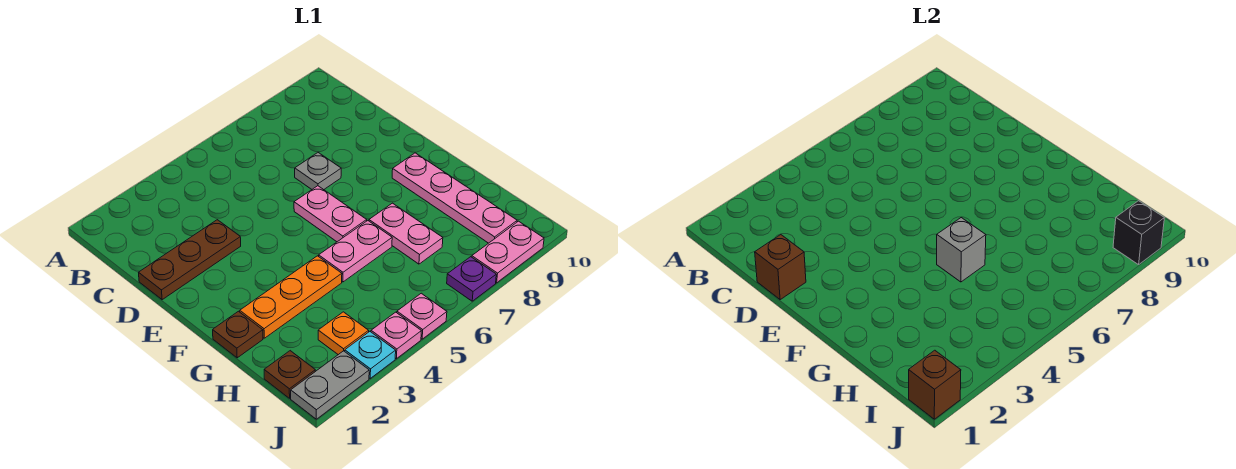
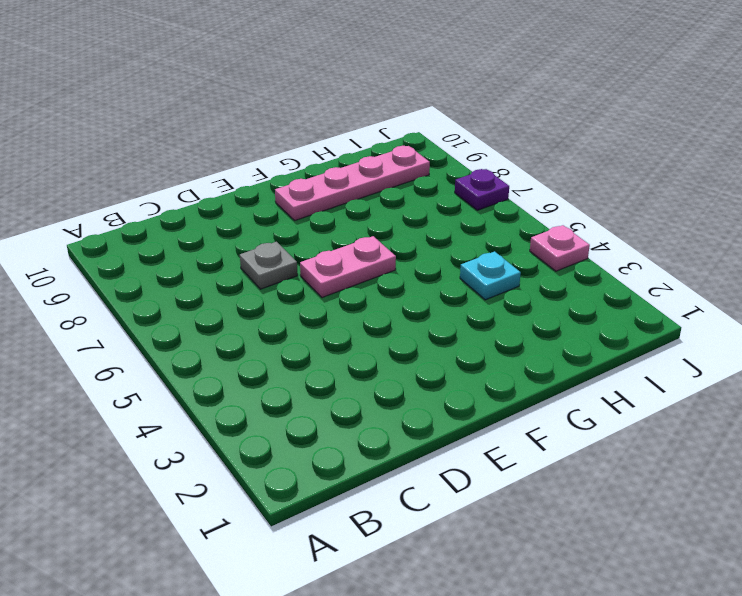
cyan 1x1 plate [460,251,521,300] -> cyan 1x1 plate moved to [345,332,396,378]
none -> brown 1x3 plate [139,220,241,299]
none -> brown 1x1 plate [213,311,263,358]
none -> orange 1x3 plate [240,256,342,338]

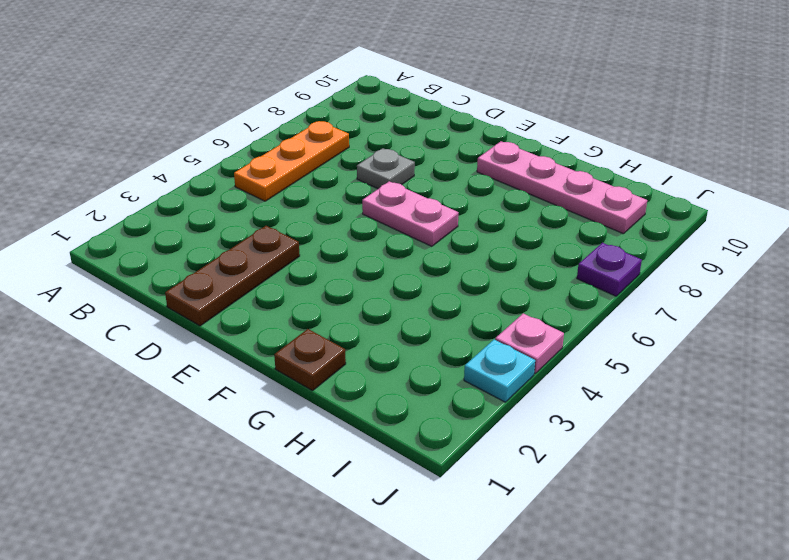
orange 1x3 plate [234,121,349,201] -> orange 1x3 plate moved to [240,256,342,338]
none -> pink 1x2 plate [319,221,392,282]
none -> pink 1x2 plate [369,203,443,264]
none -> brown 1x1 plate [264,351,315,398]

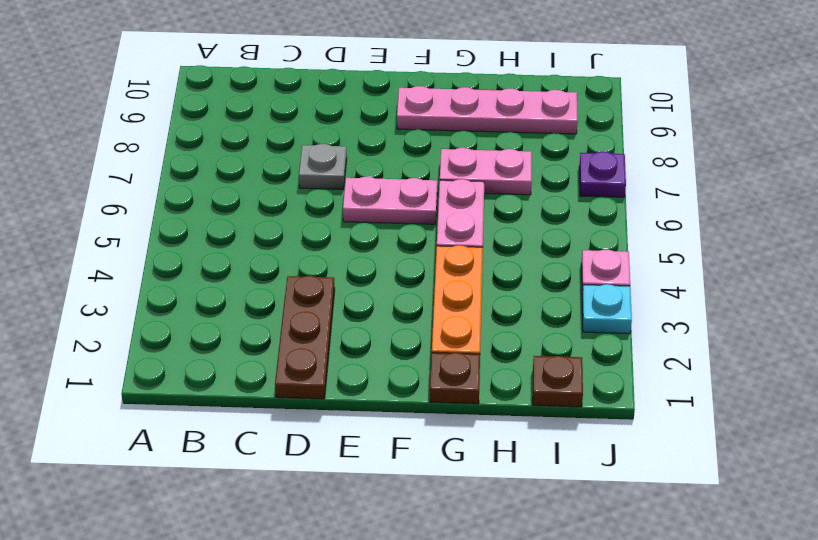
none -> orange 1x1 plate [318,312,369,355]
none -> grey 1x2 plate [291,351,369,419]
none -> pink 1x1 plate [397,293,447,339]

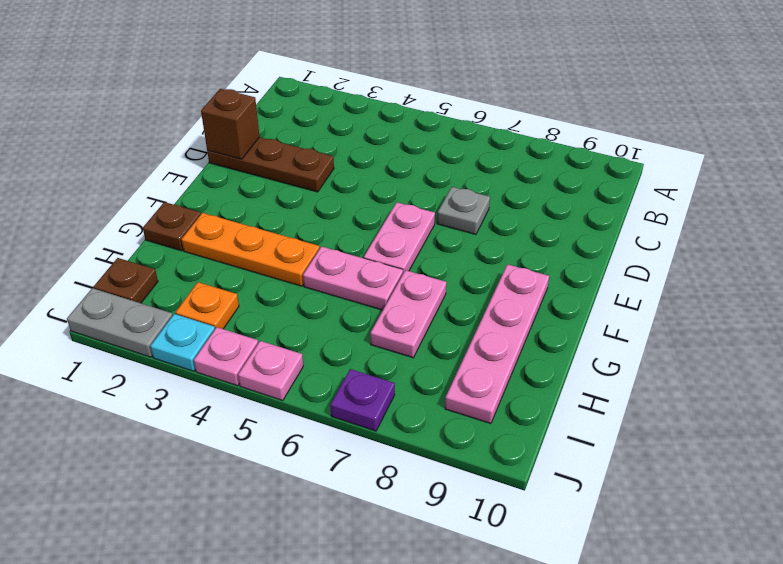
none -> pink 1x2 plate [472,221,544,283]
none -> grey 1x1 brick [937,218,986,282]
none -> brown 1x1 brick [909,350,961,419]

